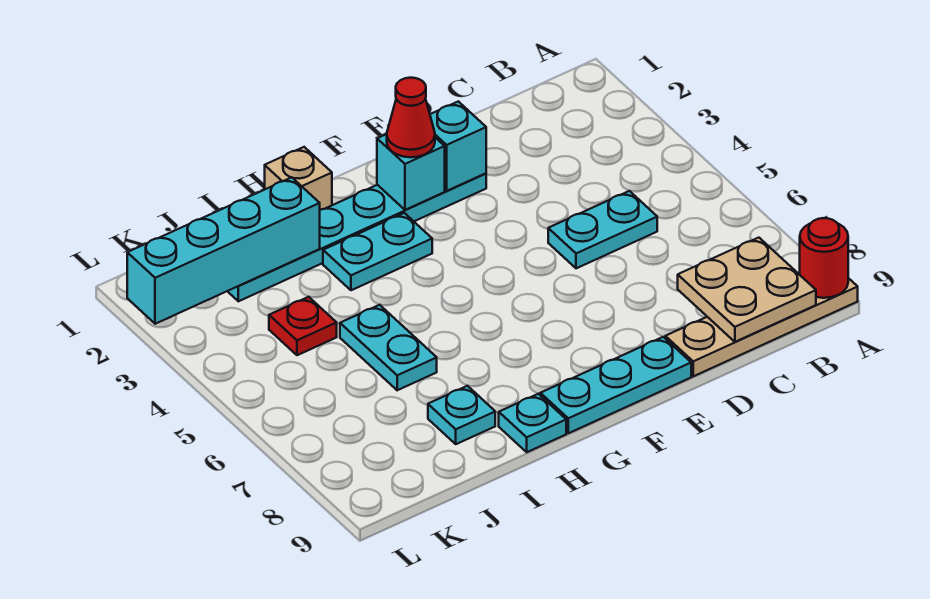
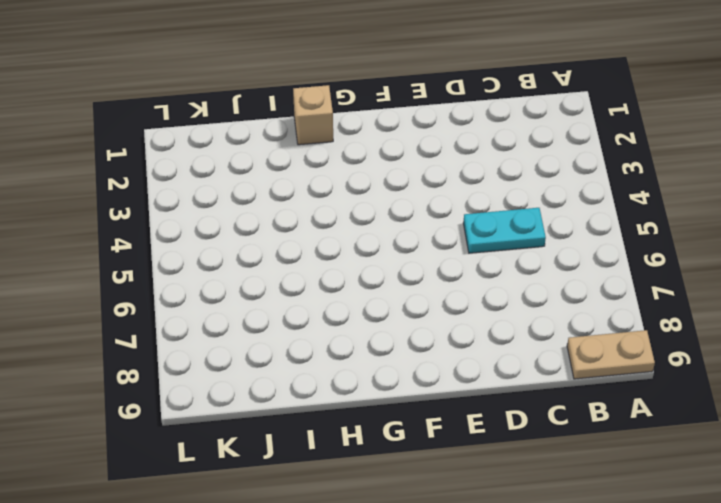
tan 1x2 plate [567,330,655,379] -> tan 1x4 plate [665,278,858,376]
none -> cyan 1x6 plate [228,173,486,301]
none -> cyan 1x3 plate [540,337,691,433]
none -> cyan 1x2 plate [323,213,432,290]

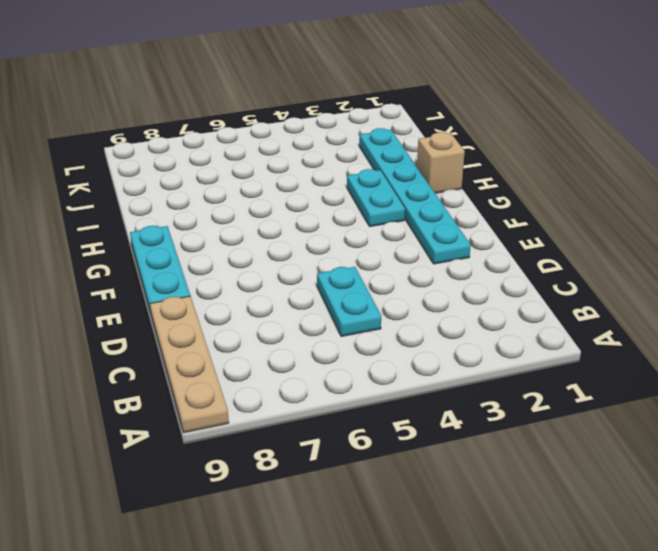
none -> cyan 1x1 plate [499,394,566,452]
none -> cyan 1x2 plate [340,305,437,390]
none -> cyan 1x1 plate [428,386,495,444]

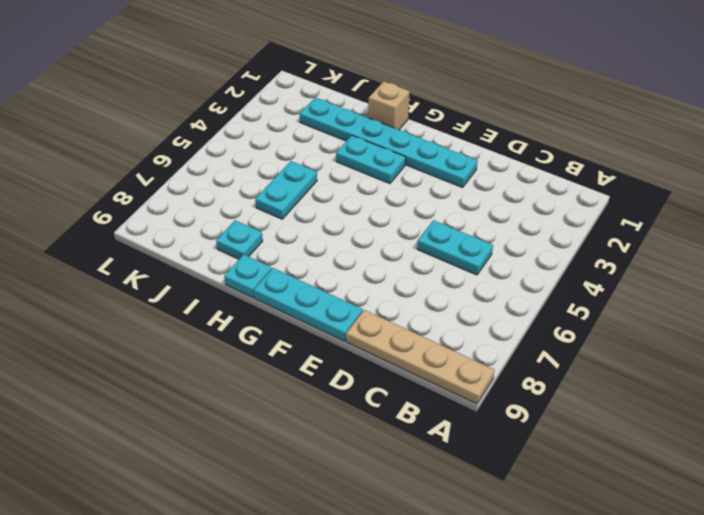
none -> red 1x1 plate [269,297,337,355]
none -> red 1x1 round brick [800,218,848,298]
none -> tan 2x2 plate [678,238,816,342]

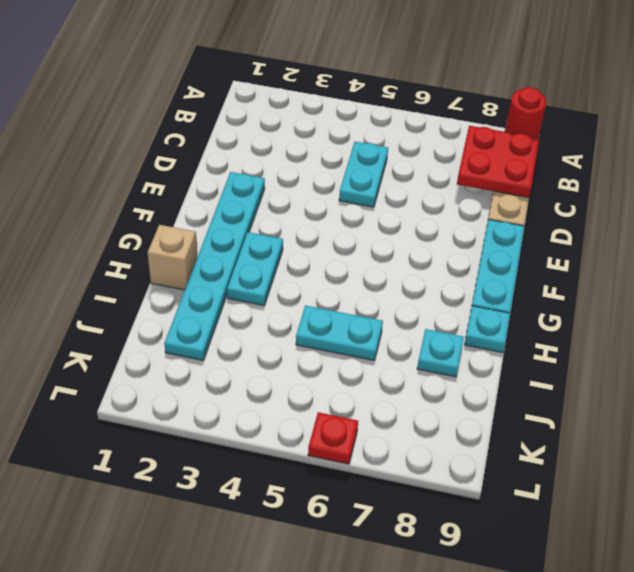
red 2x2 plate [457,126,539,198] -> tan 2x2 plate [678,238,816,342]
red 1x1 plate [308,412,358,464] -> red 1x1 plate moved to [269,297,337,355]
none -> cyan 1x1 brick [430,101,486,191]
none -> cyan 1x1 brick [377,134,445,210]
none -> cyan 1x4 brick [127,177,320,324]

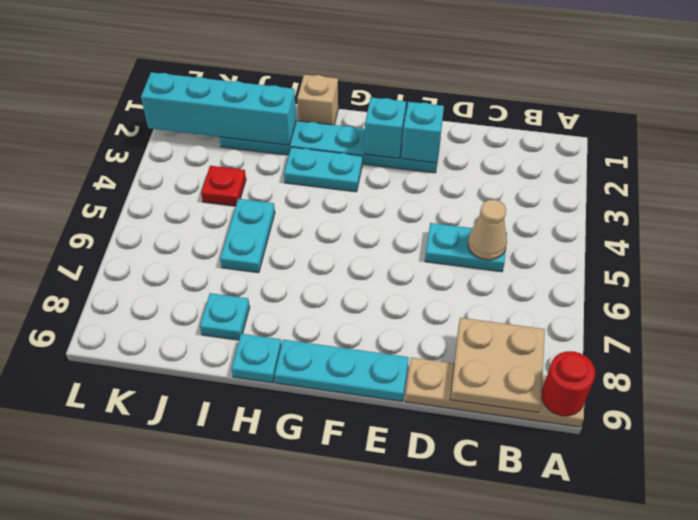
tan 1x1 cone [468,200,507,260] -> none
none -> red 1x1 cone [387,78,435,157]

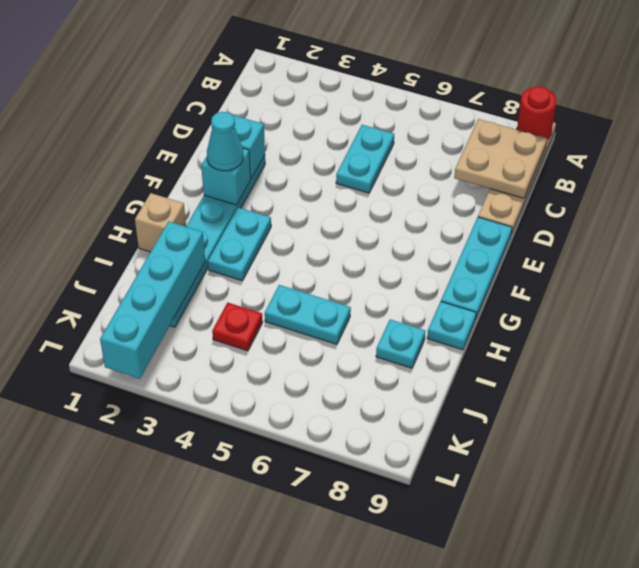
cyan 1x1 cone [207,112,243,171] -> red 1x1 cone [387,78,435,157]

